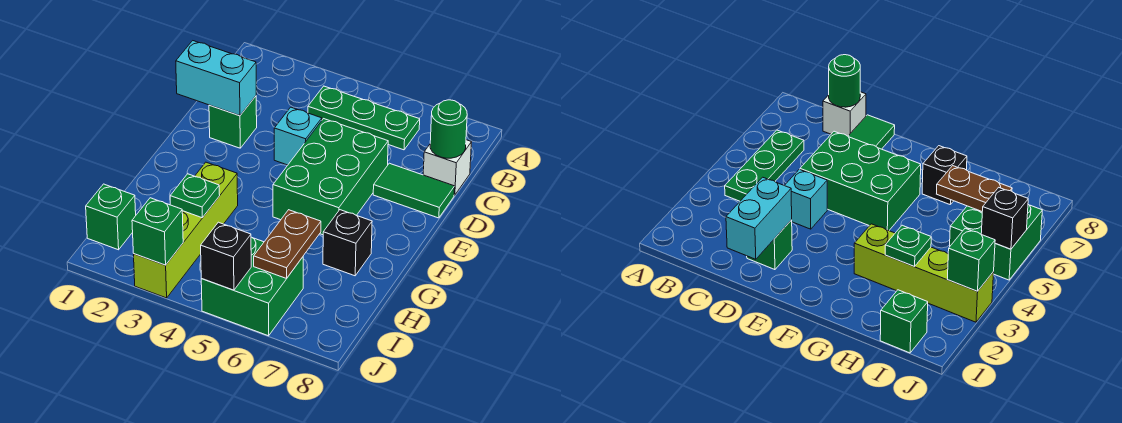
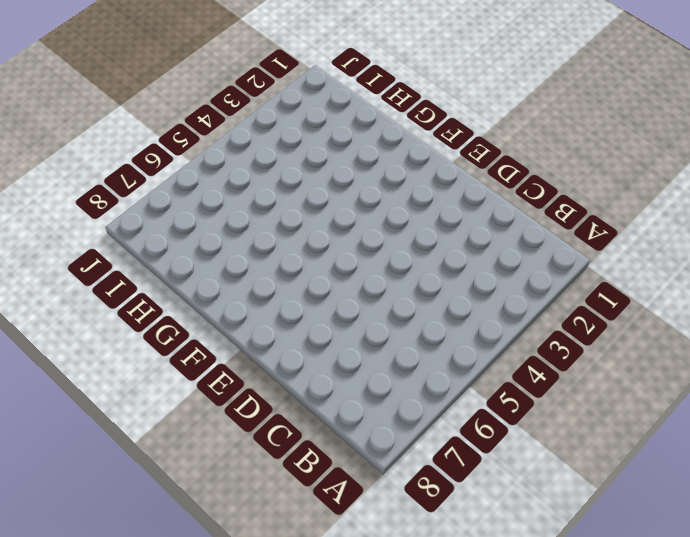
none -> green 1x3 plate [308,86,420,150]
none -> white 1x1 brick [423,140,472,195]
none -> green 1x1 brick [209,96,257,148]

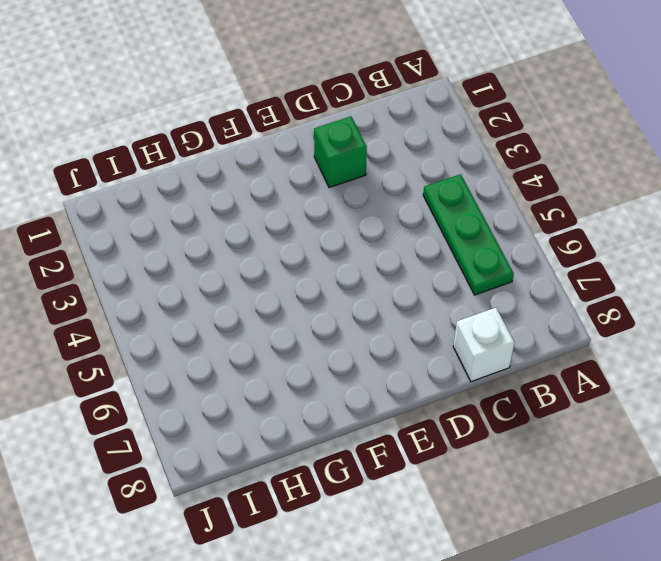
none -> cyan 1x1 brick [274,107,322,165]
none -> green 2x3 brick [273,119,388,235]
none -> green 1x2 tile [373,163,455,218]

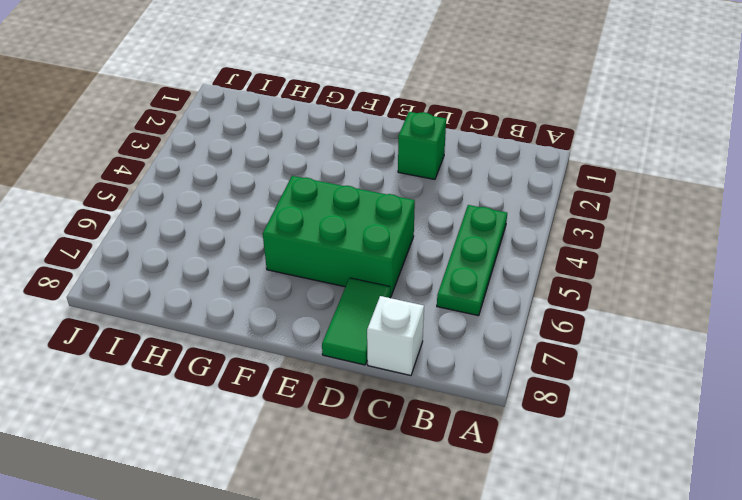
none -> cyan 1x1 brick [274,107,322,165]
none -> lime 1x4 brick [134,162,238,298]
none -> black 1x1 brick [323,210,372,276]

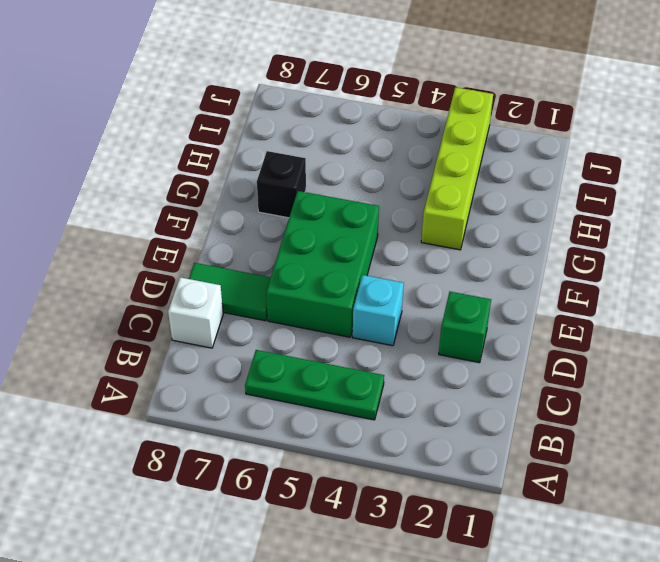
none -> green 1x1 brick [86,184,136,250]
none -> green 2x2 brick [201,237,303,336]
none -> green 1x1 round brick [430,100,467,158]

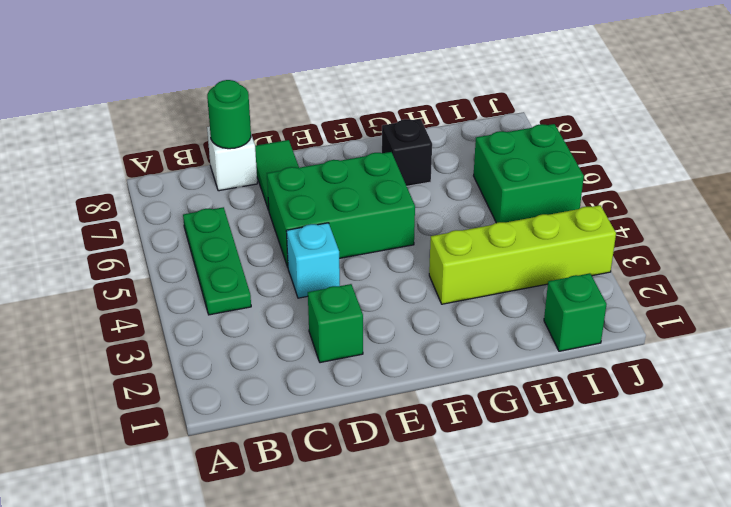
none -> cyan 1x2 brick [176,41,256,116]
none -> green 1x1 plate [170,174,220,218]
none -> brown 1x2 plate [254,210,321,278]

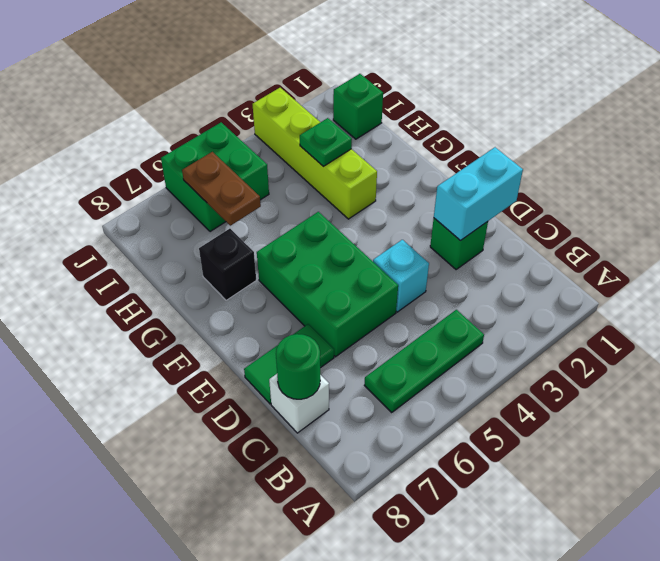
none -> green 1x1 brick [132,198,183,265]
none -> black 1x1 brick [201,222,251,290]

